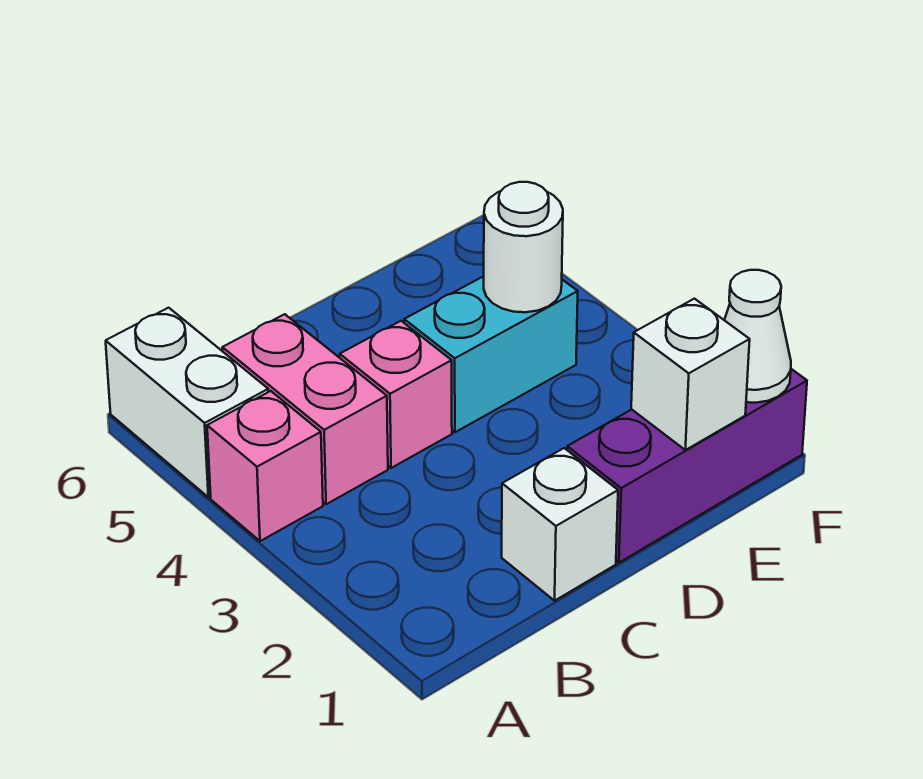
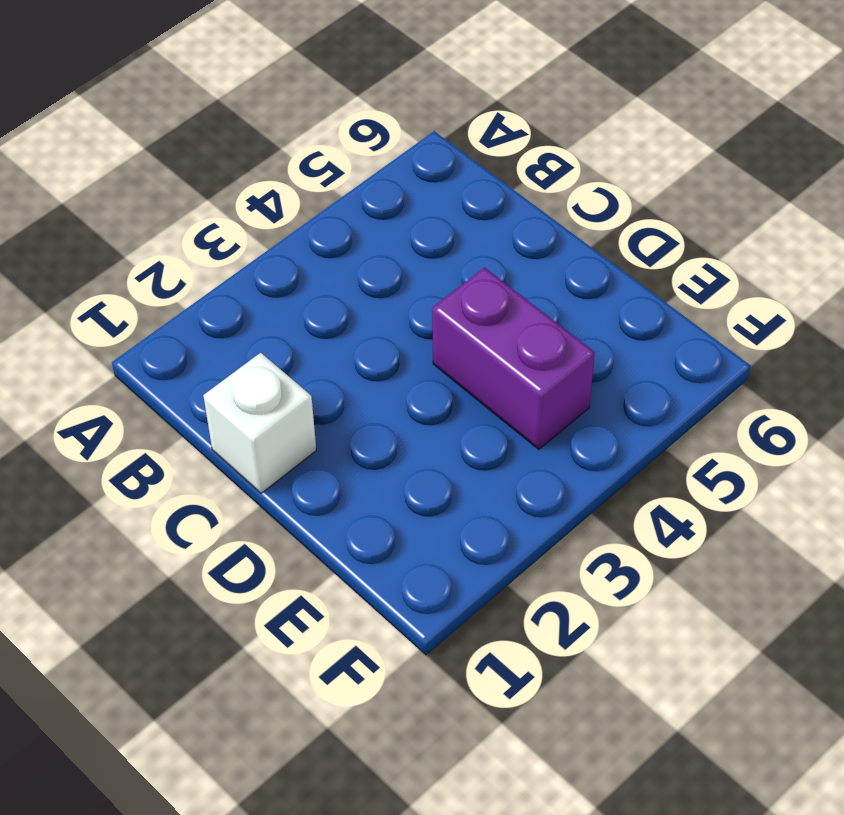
purple 1x2 brick [432,268,595,449] -> cyan 1x2 brick [404,276,578,432]
none -> pink 1x1 brick [207,391,323,541]
none -> white 1x2 brick [106,308,268,497]

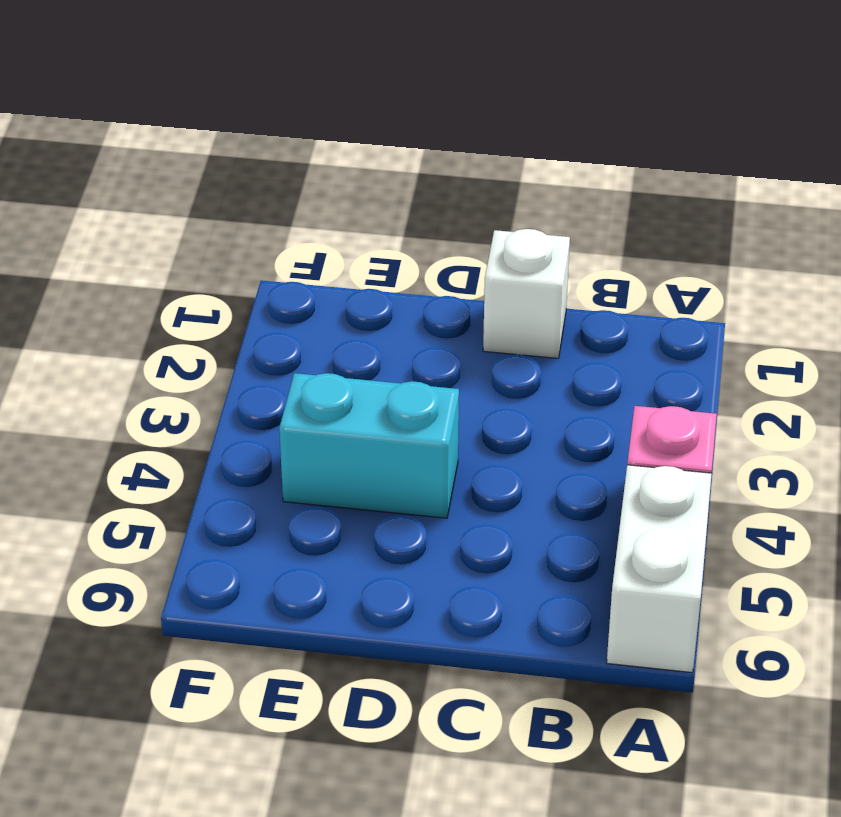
none -> pink 1x2 brick [222,314,388,504]
none -> pink 1x1 brick [340,321,452,468]

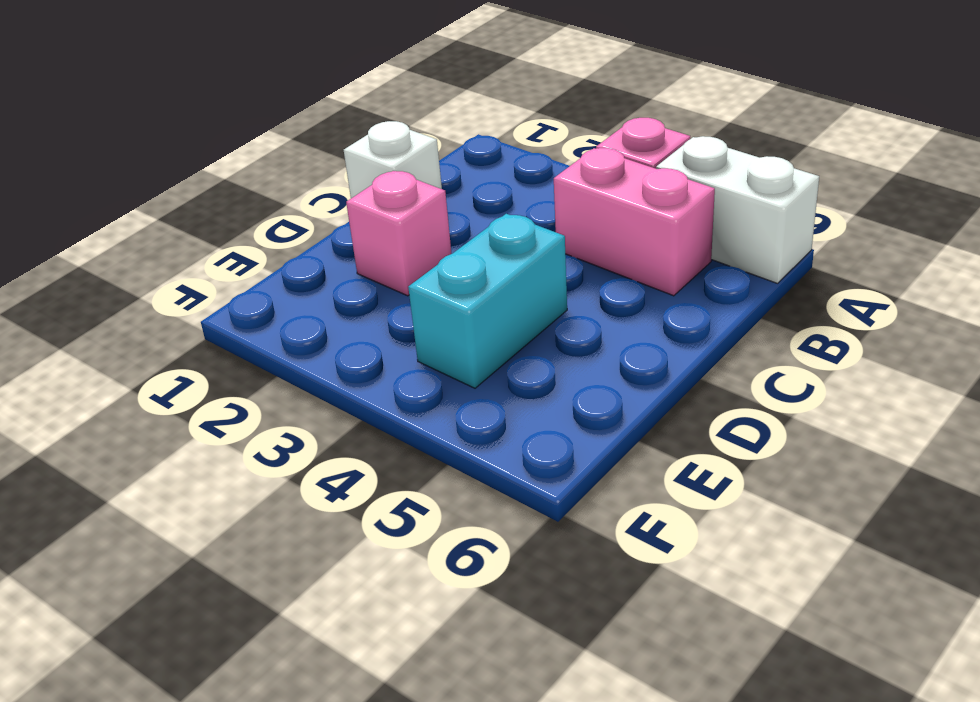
pink 1x1 brick [346,171,451,296] -> pink 1x1 brick moved to [340,321,452,468]
none -> purple 1x3 brick [567,369,807,563]
none -> white 1x1 brick [631,299,750,450]

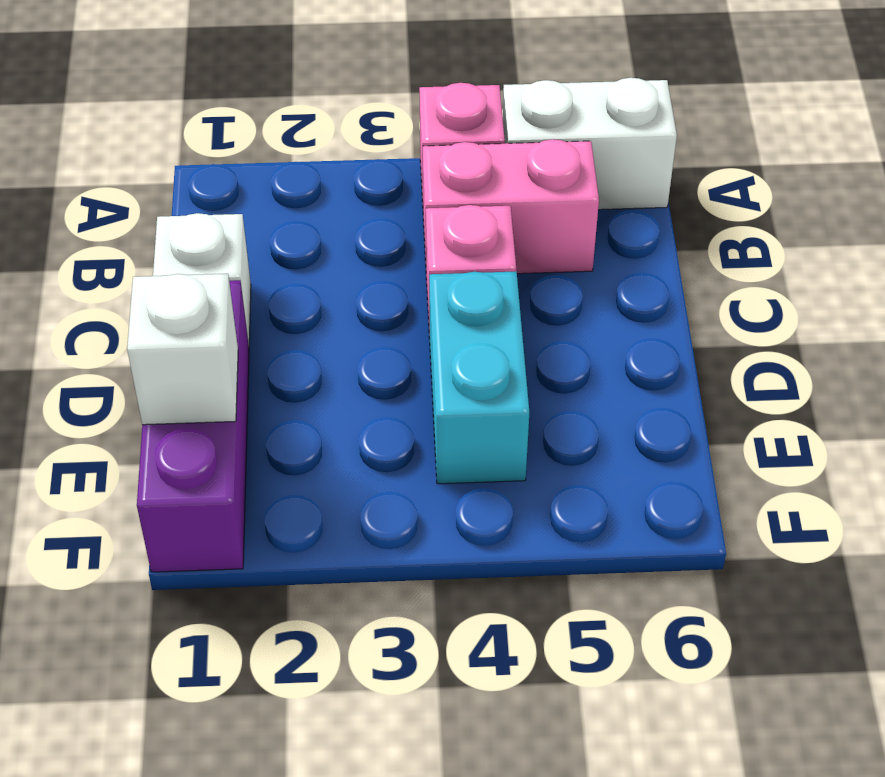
none -> white 1x1 round brick [484,182,563,312]
none -> white 1x1 cone [725,270,791,403]

